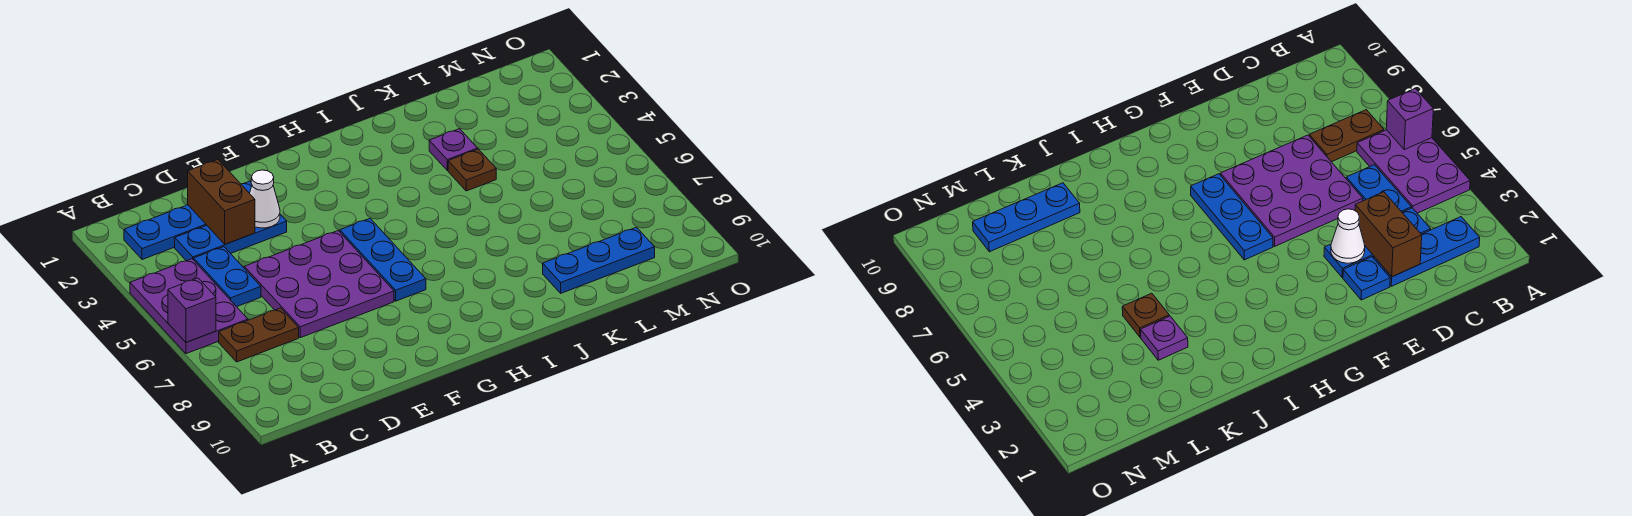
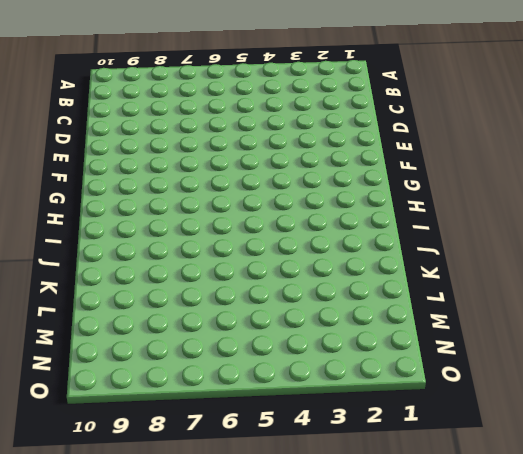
none -> purple 2x3 plate [130,259,248,354]
none -> blue 1x3 plate [124,205,206,260]
none -> brown 1x2 plate [219,308,299,362]

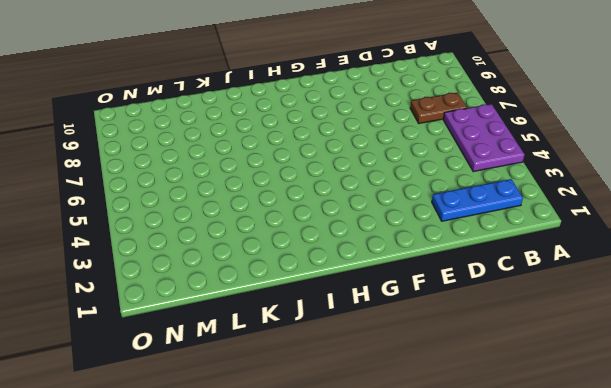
none -> blue 1x3 plate [175,214,287,261]
none -> blue 1x2 plate [194,247,261,307]
none -> purple 3x3 plate [244,231,394,338]

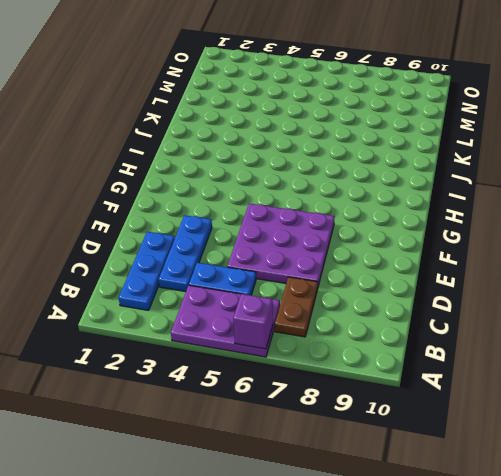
none -> blue 1x1 plate [1343,257,1390,300]
none -> blue 1x3 plate [340,218,426,301]
none -> purple 1x1 plate [429,129,478,170]

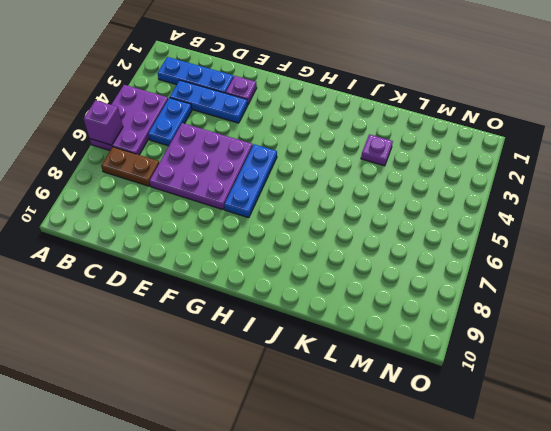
purple 1x1 plate [226,76,257,104] -> blue 1x1 plate [1343,257,1390,300]
none -> brown 1x1 plate [448,149,496,191]
none -> blue 1x3 plate [543,227,655,293]
none -> brown 1x2 brick [188,160,255,244]

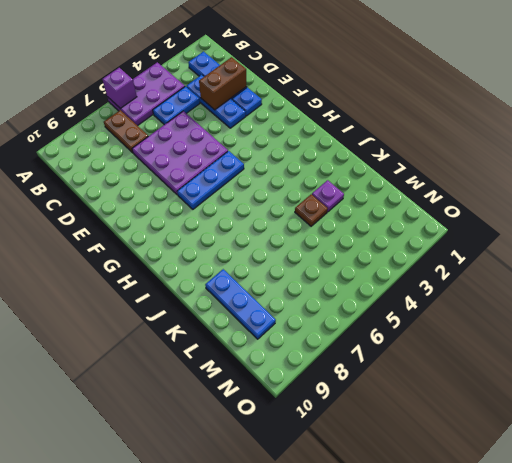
none -> white 1x1 cone [250,170,280,228]

